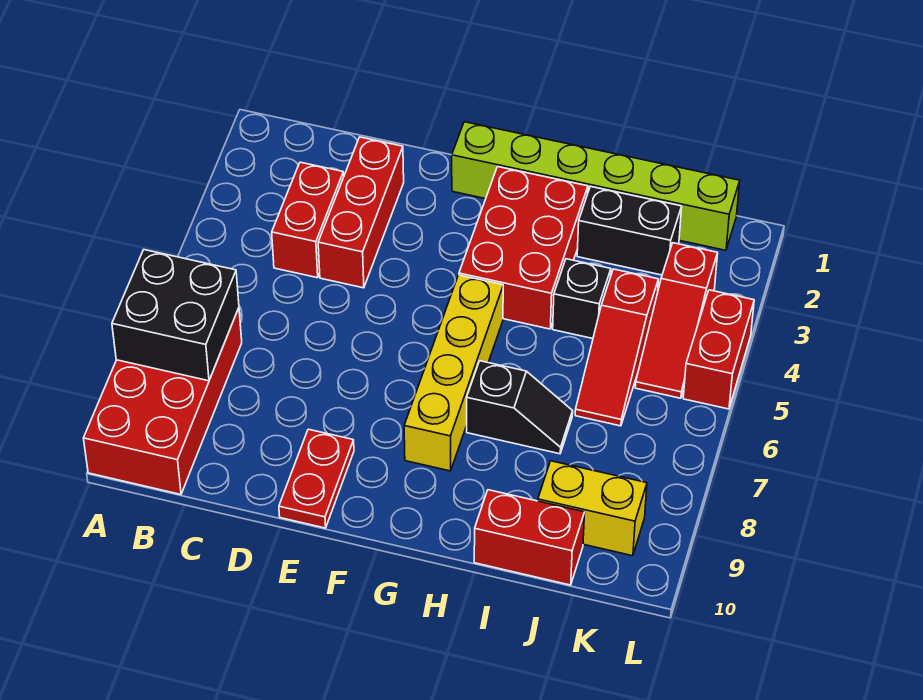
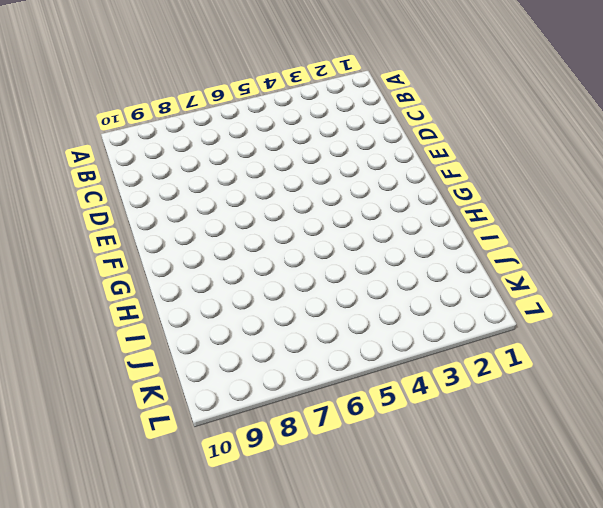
none -> red 2x4 brick [83,308,242,494]
none -> red 1x2 brick [272,162,344,278]
none -> red 1x3 brick [318,137,404,288]

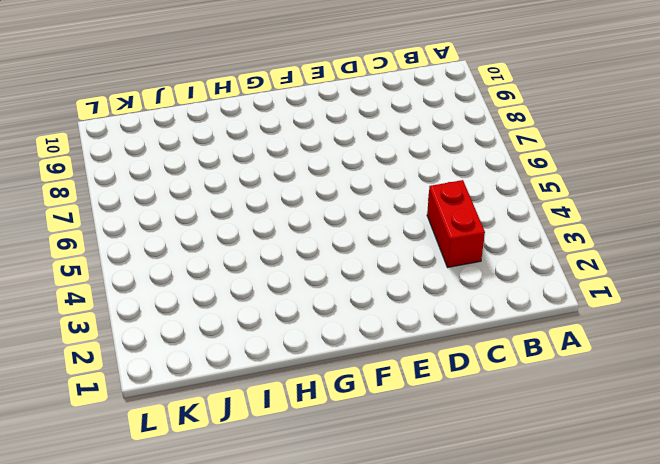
none -> red 2x4 brick [83,308,242,494]
none -> red 1x3 brick [318,137,404,288]
none -> red 1x2 plate [279,429,354,528]

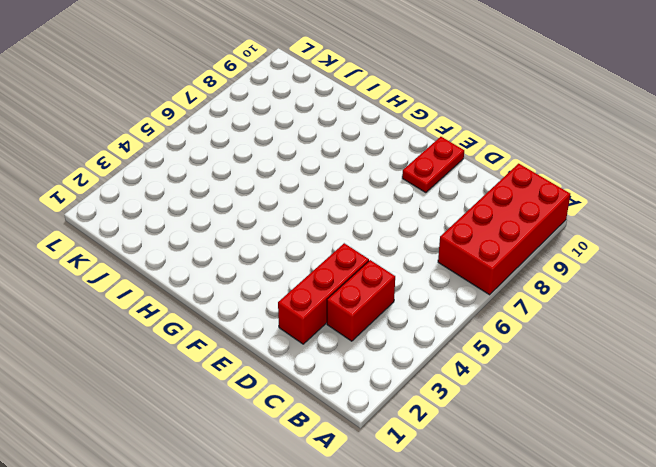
none -> lime 1x6 brick [452,122,740,250]
none -> red 2x3 brick [459,167,588,329]
none -> yellow 1x4 brick [404,275,503,471]

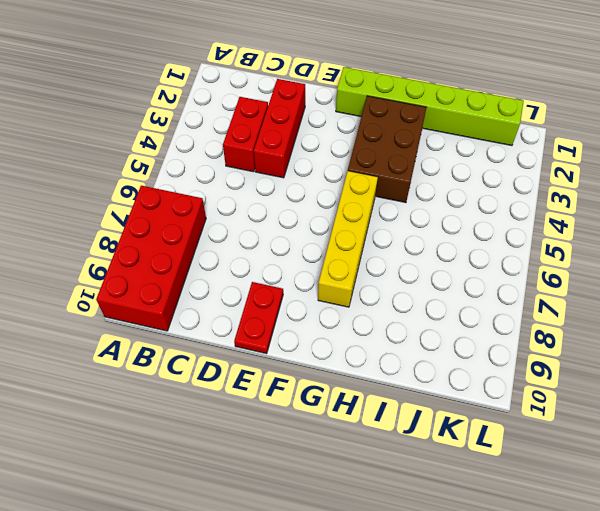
brown 2x3 brick [348,96,427,203] -> red 2x3 brick [459,167,588,329]
none -> black 1x2 slope [467,361,573,454]
none -> black 1x2 brick [577,187,682,275]
none -> black 1x1 brick [553,259,611,339]

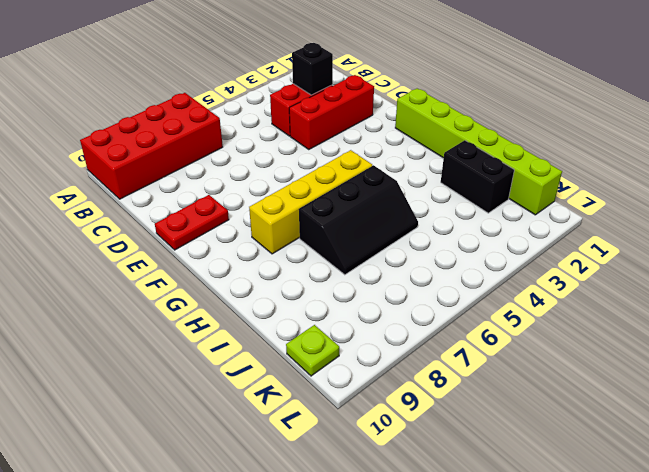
black 1x1 brick [292,43,333,95] -> black 1x1 brick moved to [553,259,611,339]
black 2x3 slope [299,165,418,275] -> black 1x2 slope [467,361,573,454]
lime 1x1 plate [286,325,339,376] -> none
none -> red 2x3 brick [459,167,588,329]
none -> red 1x2 brick [474,490,585,585]
none -> red 1x3 slope [575,269,658,426]

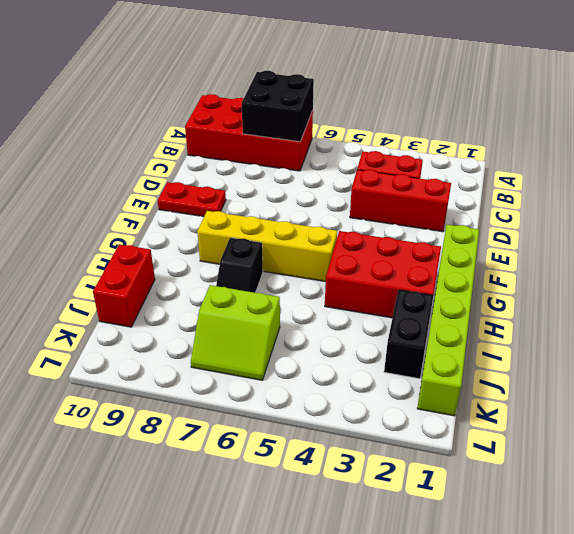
lime 2x2 slope [191,285,280,380] -> red 1x3 slope [575,269,658,426]
none -> black 1x1 brick [553,259,611,339]
none -> yellow 1x2 brick [538,461,647,556]
none -> red 1x3 slope [635,243,718,398]

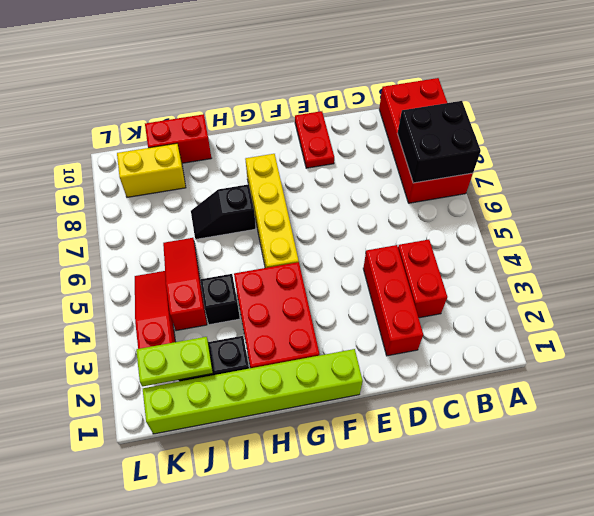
lime 1x2 plate [136,337,213,386] -> none
none -> red 1x2 brick [683,290,754,409]

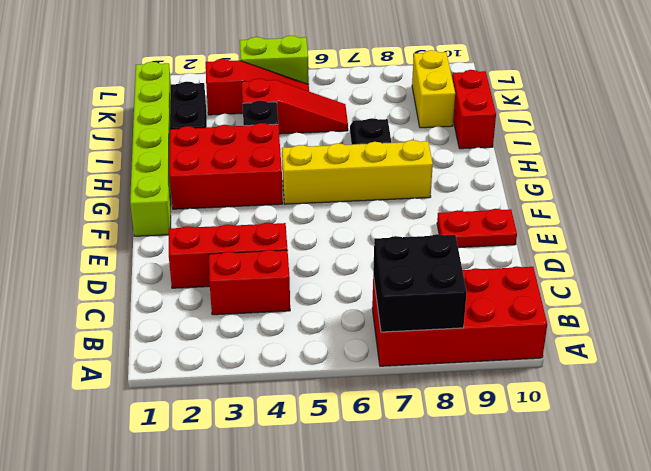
lime 1x2 brick [240,36,309,84] -> red 1x2 brick [683,290,754,409]

